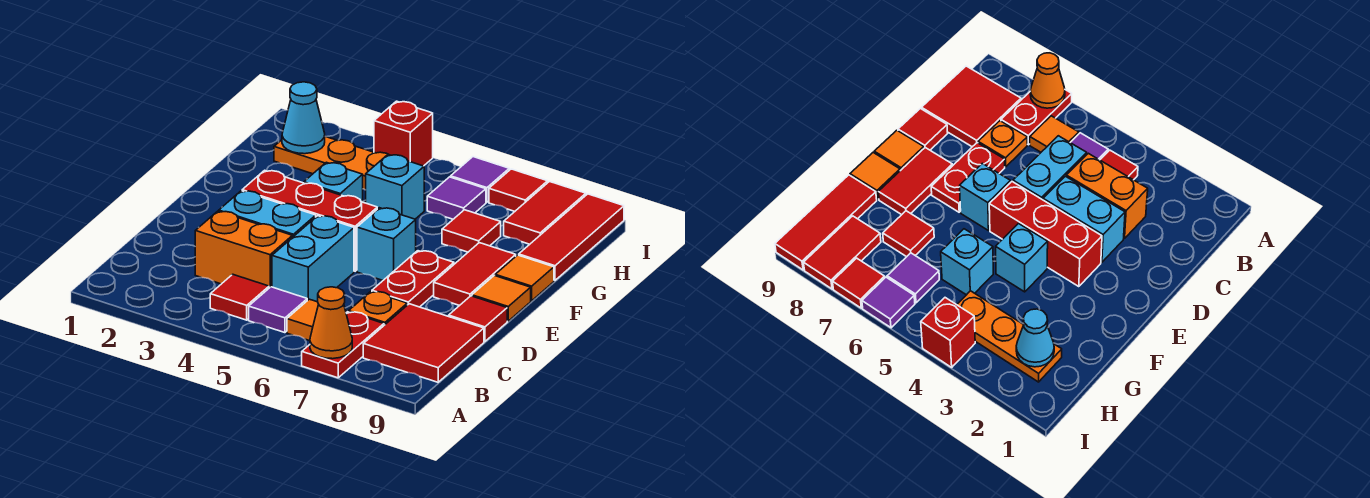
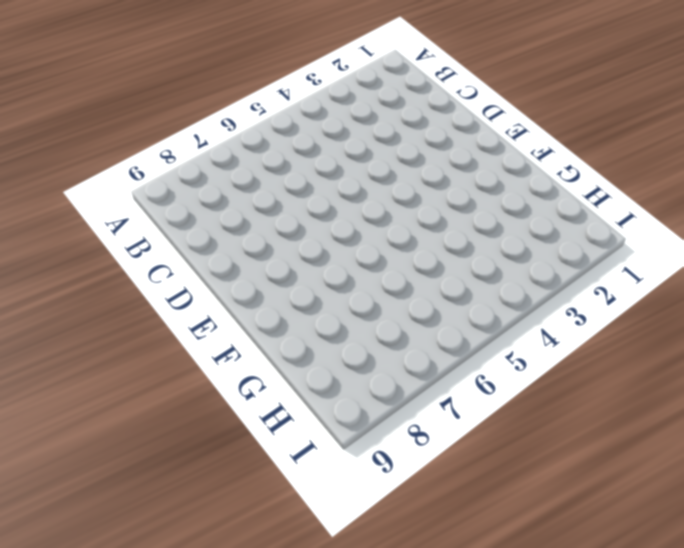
none -> red 1x2 plate [302,312,384,378]
none -> red 1x1 tile [210,274,269,320]
none -> purple 1x1 tile [249,287,307,333]

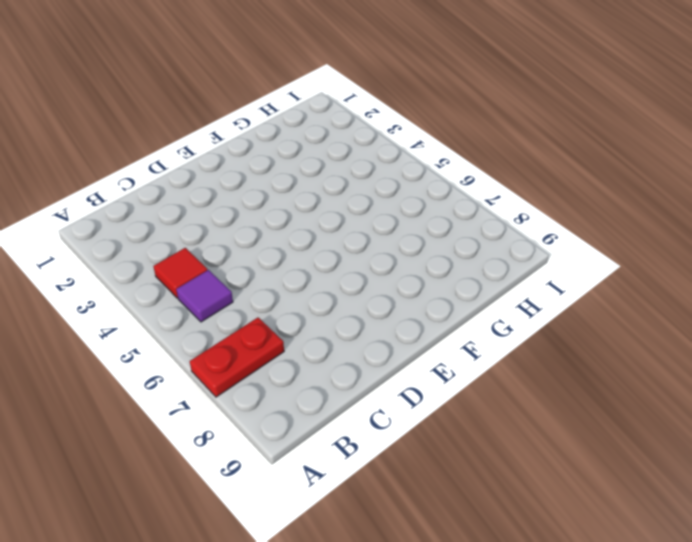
none -> orange 1x1 tile [287,299,319,341]
none -> red 2x2 tile [363,304,484,382]
none -> orange 1x2 brick [195,211,292,288]

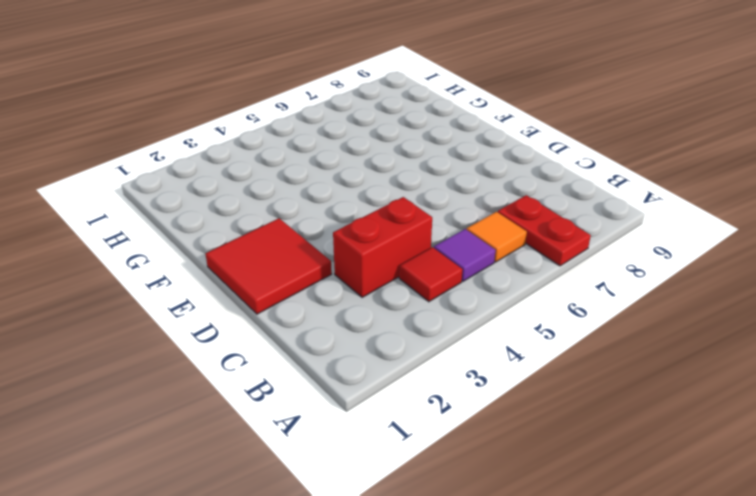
red 1x2 brick [333,197,432,297] -> orange 1x2 brick [195,211,292,288]
red 2x2 tile [205,218,332,314] -> red 2x2 tile moved to [363,304,484,382]
none -> cyan 1x2 brick [272,216,354,302]
none -> orange 1x1 plate [349,291,407,325]
none -> cyan 1x2 brick [219,191,316,237]

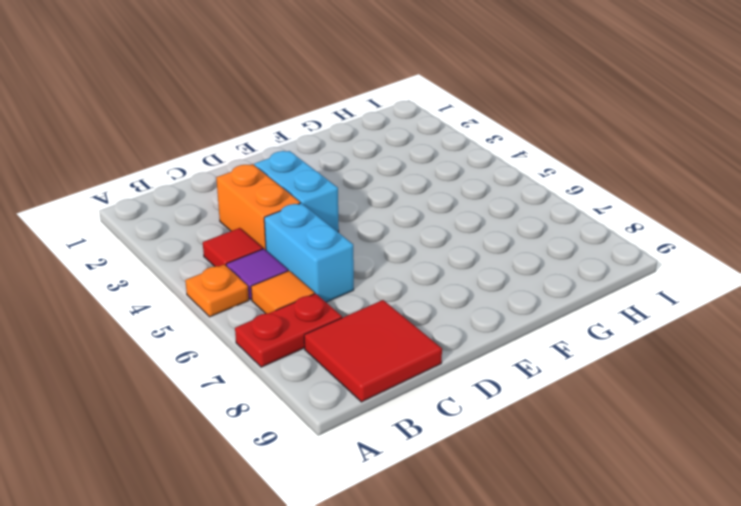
orange 1x1 plate [185,265,249,317] -> orange 1x1 plate moved to [349,291,407,325]
cyan 1x2 brick [264,203,354,302] -> cyan 1x2 brick turned to [272,216,354,302]
none -> red 1x2 plate [372,251,454,307]
none -> red 1x1 tile [449,296,507,342]
none -> red 1x3 brick [242,170,377,271]

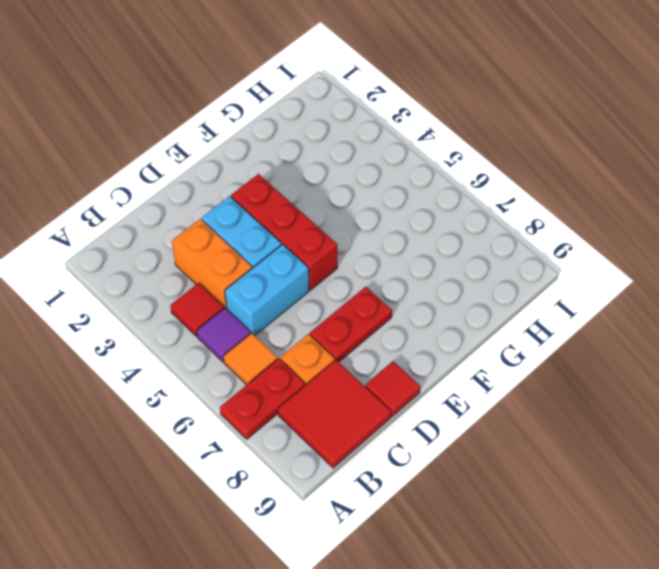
none -> cyan 1x1 brick [357,208,416,280]
none -> red 1x2 tile [434,243,516,305]
none -> orange 1x1 tile [472,275,531,321]

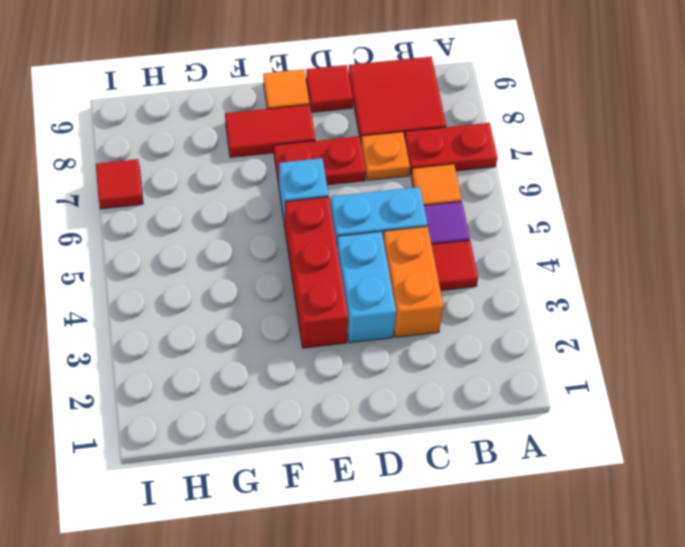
none -> cyan 1x1 brick [304,162,363,202]
none -> orange 1x1 tile [495,255,554,301]
none -> cyan 1x1 brick [366,155,424,219]

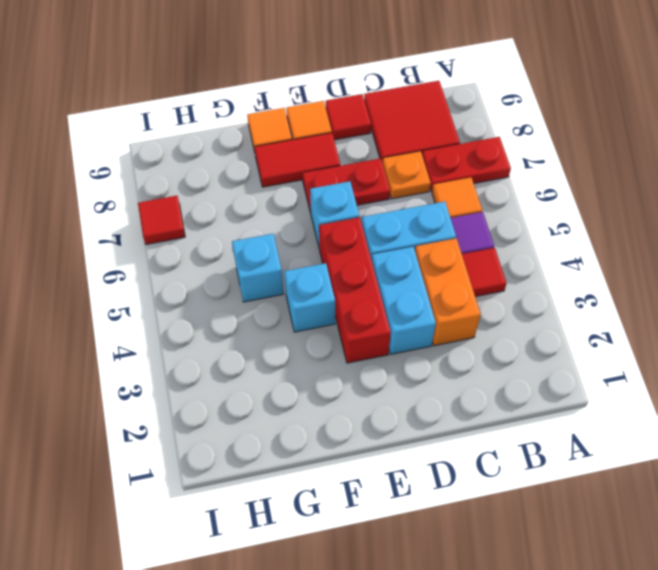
none -> red 1x1 tile [442,210,501,252]
none -> red 1x3 tile [519,194,624,280]
none -> orange 1x3 plate [274,137,389,190]

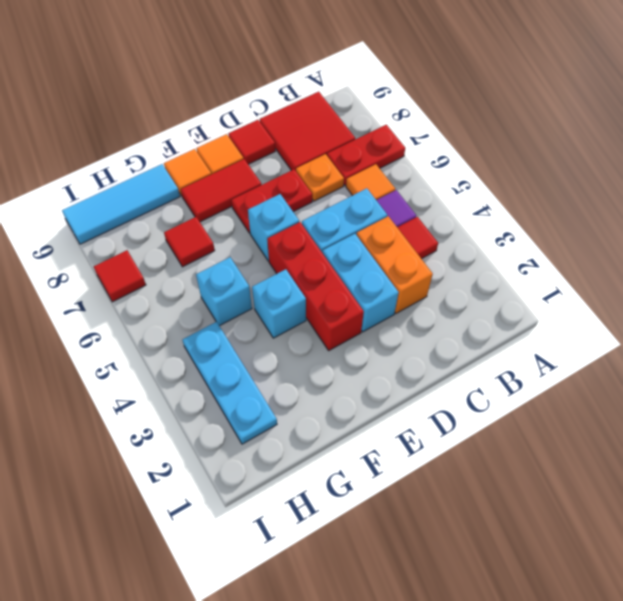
cyan 1x3 tile [62,164,180,244] -> red 1x3 tile [519,194,624,280]
cyan 1x3 plate [183,322,277,444] -> orange 1x3 plate [274,137,389,190]
none -> purple 1x1 tile [427,177,486,219]
none -> red 1x2 tile [504,182,586,244]
none -> red 1x1 brick [374,101,433,166]

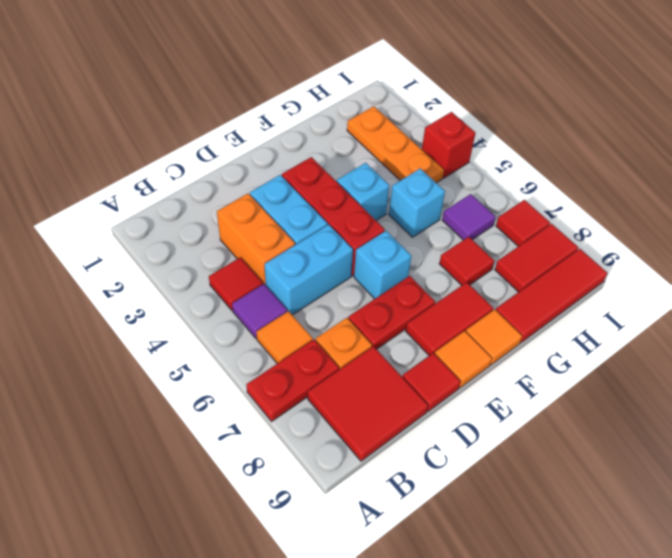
none -> purple 1x1 tile [451,157,509,202]
none -> orange 1x1 cone [310,287,352,359]
none -> cyan 1x1 cone [282,82,325,154]

